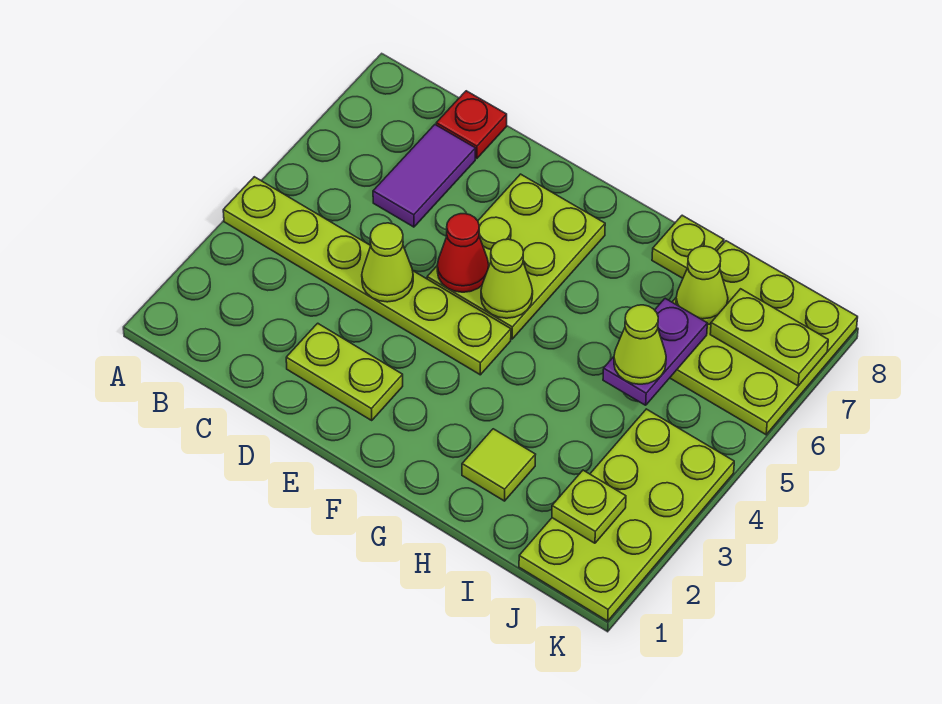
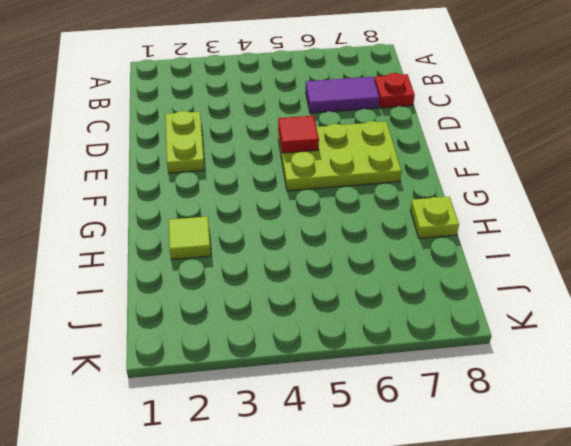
red 1x1 tile [278,116,319,153] -> red 1x1 cone [437,214,489,292]
none -> lime 1x6 plate [223,177,511,375]
none -> lime 3x3 plate [670,241,858,435]
none -> lime 2x4 plate [519,409,734,621]

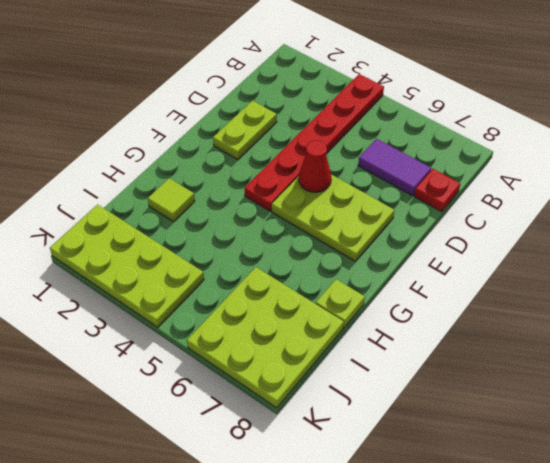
red 1x6 plate [244,74,384,211] -> lime 1x6 plate [223,177,511,375]
none -> lime 1x1 cone [362,223,413,302]
none -> lime 1x1 cone [481,239,533,318]
none -> purple 1x2 plate [603,298,707,405]

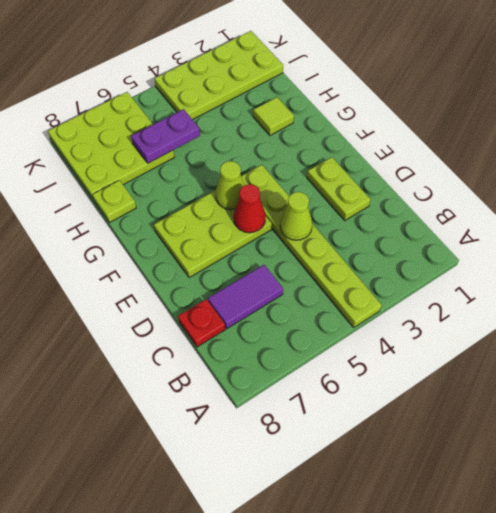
none -> lime 1x1 cone [676,246,728,325]
none -> lime 1x1 plate [552,470,626,543]
none -> lime 1x2 plate [710,289,828,386]

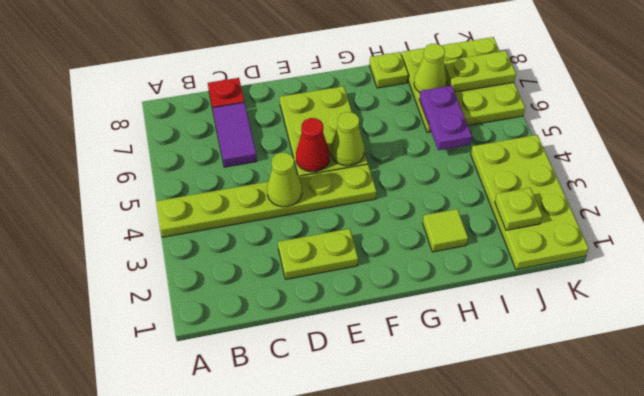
none -> lime 1x1 cone [614,305,666,384]

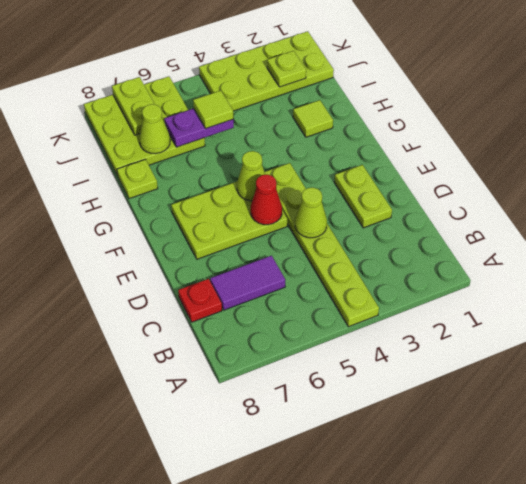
lime 1x1 tile [193,91,233,128] -> lime 1x1 cone [614,305,666,384]

